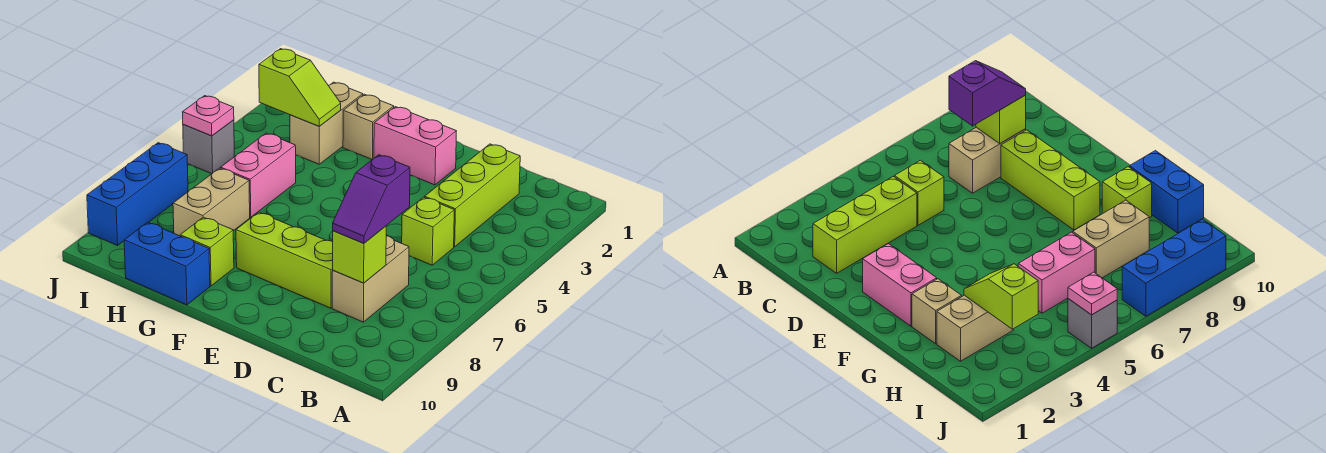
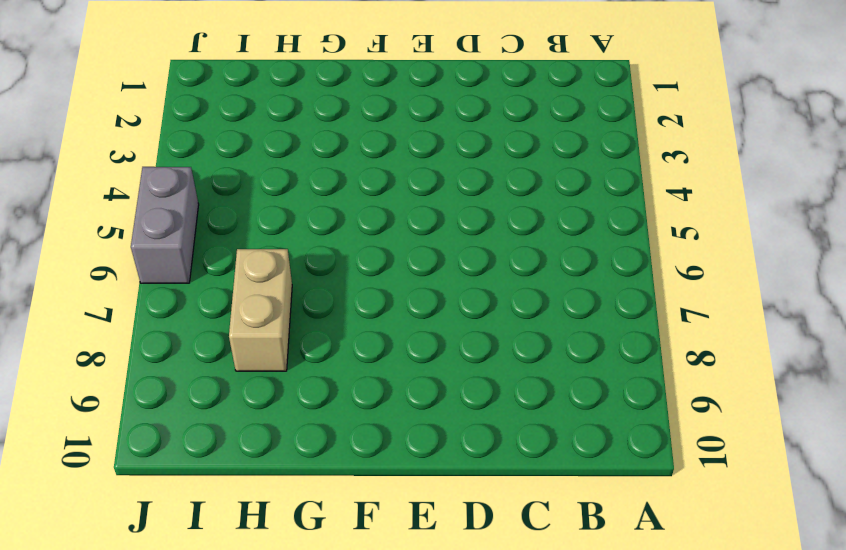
grey 1x2 brick [131,167,199,283] -> grey 1x1 brick [183,120,234,174]
none -> lime 1x3 brick [425,144,520,247]
none -> lime 1x1 brick [402,197,454,265]
none -> tan 1x2 brick [332,236,409,322]

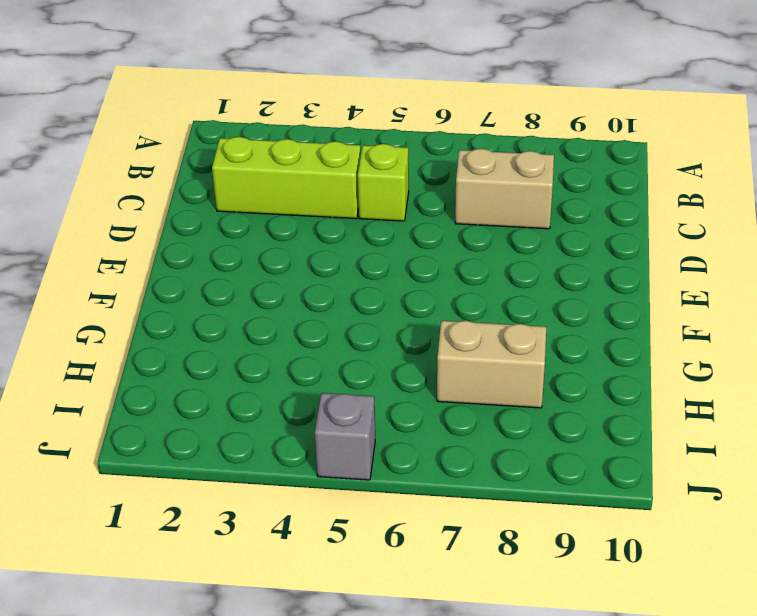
none -> lime 1x3 brick [236,212,333,308]
none -> pink 1x2 brick [374,107,456,185]
none -> tan 1x1 brick [343,94,394,159]

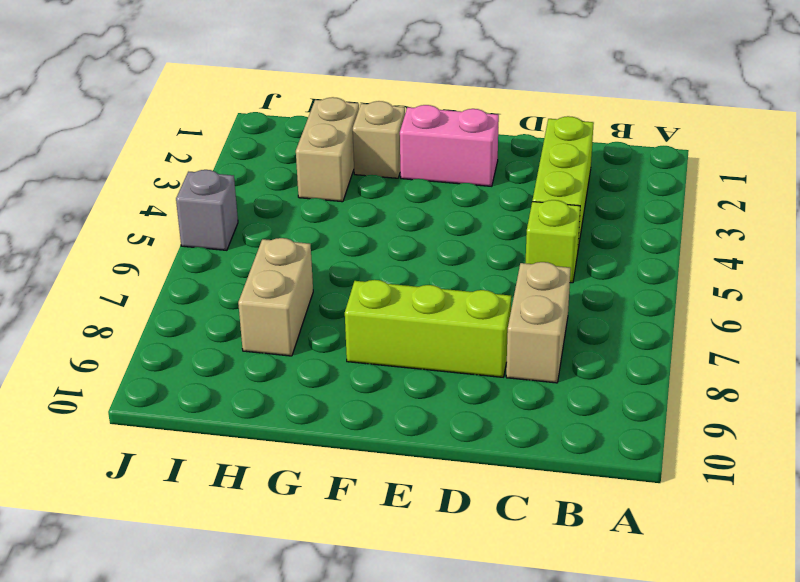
none -> lime 1x1 brick [180,217,234,286]
none -> blue 1x2 brick [124,222,210,305]
none -> pink 1x2 brick [221,133,296,217]

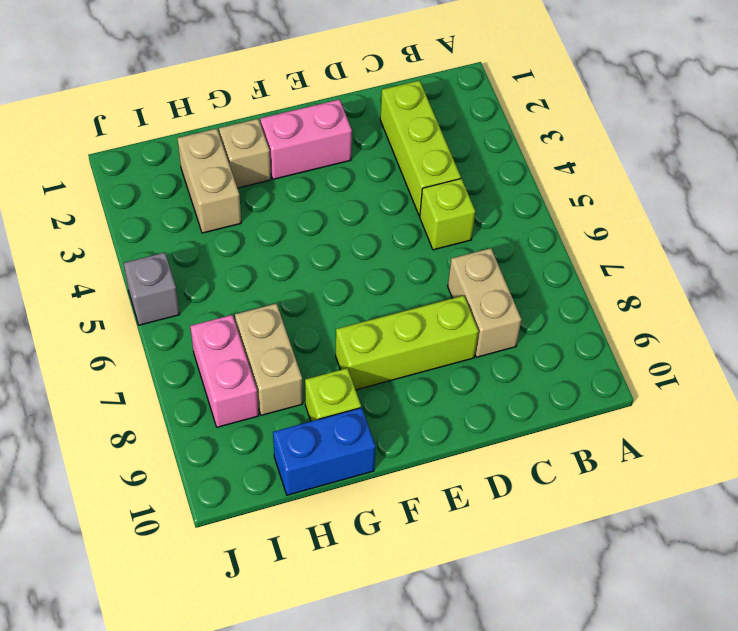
pink 1x2 brick [190,315,259,427] -> pink 1x2 brick moved to [221,133,296,217]
none -> blue 1x3 brick [87,143,188,245]
none -> lime 1x1 brick [333,226,386,283]
none -> lime 1x2 slope [259,49,341,126]

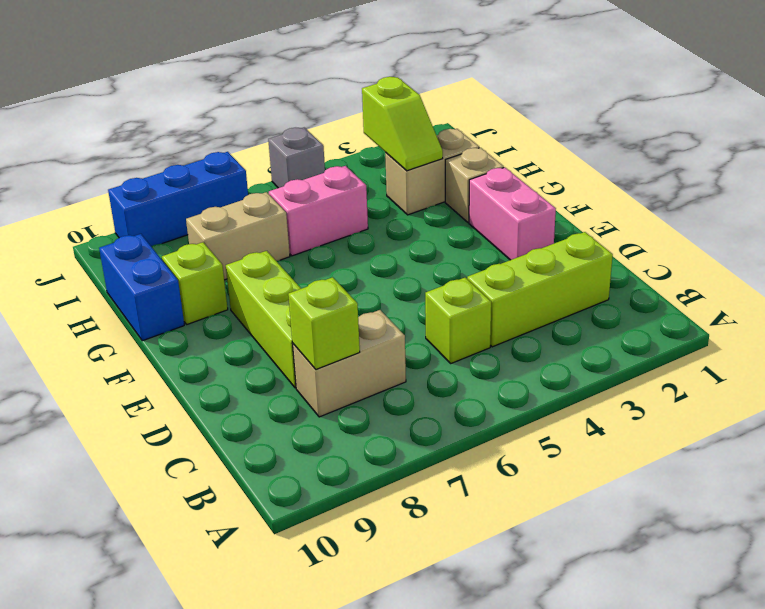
none -> pink 1x1 plate [183,96,234,136]
none -> purple 1x2 slope [333,155,410,244]

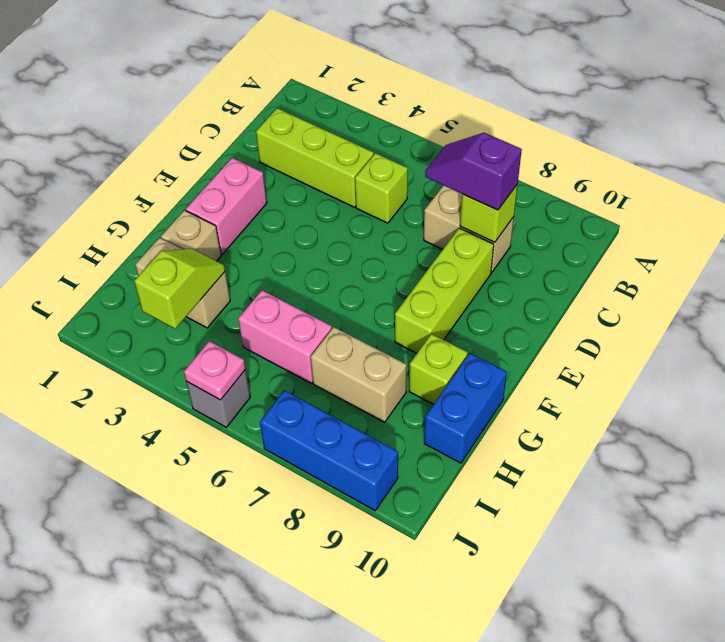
purple 1x2 slope [425,133,522,210] -> purple 1x2 slope turned to [333,155,410,244]

